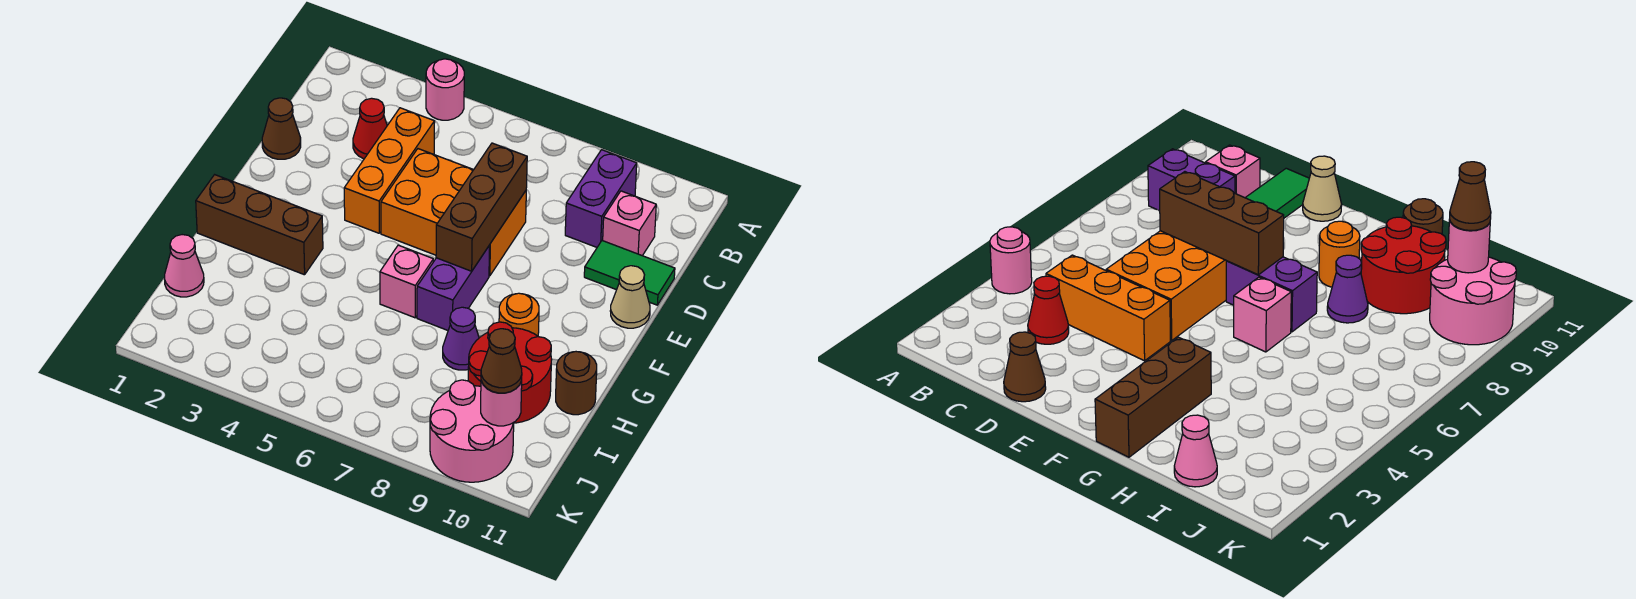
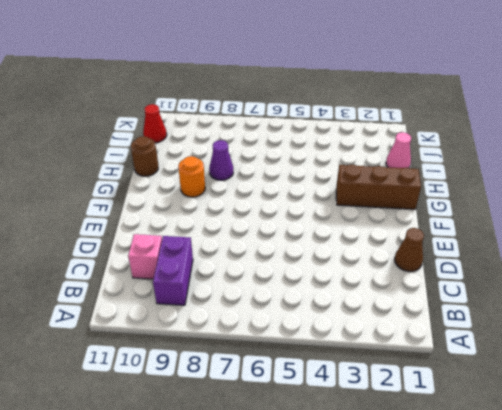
red 1x1 cone [143,104,167,143] -> red 1x1 cone moved to [353,98,387,159]
none -> pink 1x1 round brick [426,59,464,120]
none -> orange 1x3 brick [344,108,435,233]
none -> orange 2x3 brick [381,149,526,276]

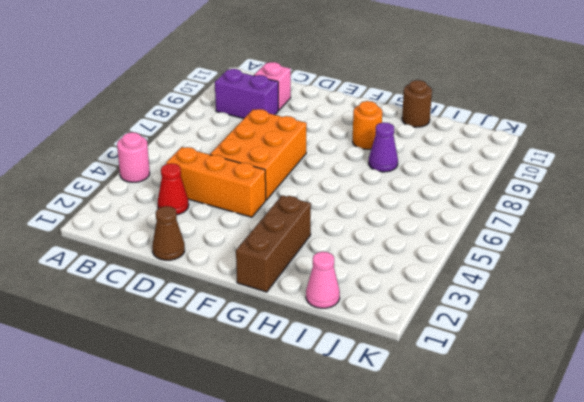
none -> green 1x2 tile [584,240,675,305]
none -> tan 1x1 cone [610,266,650,328]
none -> purple 1x2 brick [417,245,490,330]

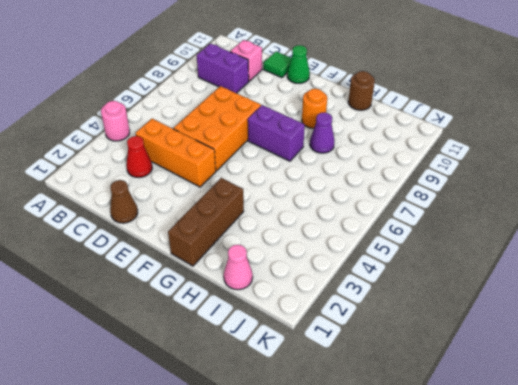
green 1x1 tile [263,52,291,78] -> green 1x2 tile [584,240,675,305]
green 1x1 cone [287,45,310,83] -> tan 1x1 cone [610,266,650,328]
none -> pink 1x1 brick [380,245,433,318]
none -> red 2x2 round brick [468,322,552,423]
none -> pink 2x2 round brick [430,380,514,482]

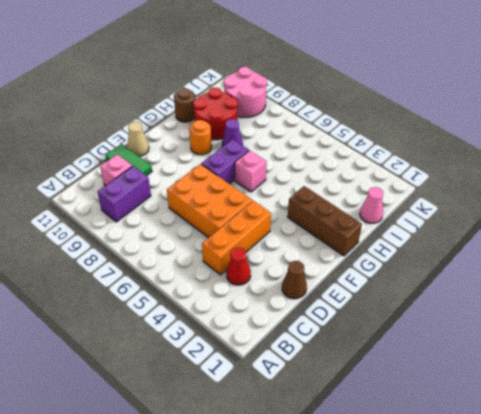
none -> pink 1x1 round brick [426,59,464,120]
none -> brown 1x3 brick [436,143,527,271]
none -> pink 1x1 round brick [481,381,522,426]

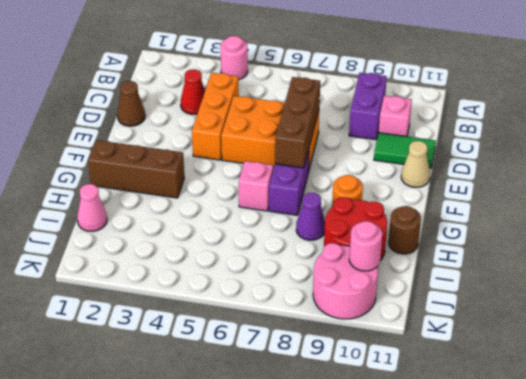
none -> brown 1x1 cone [481,329,522,393]

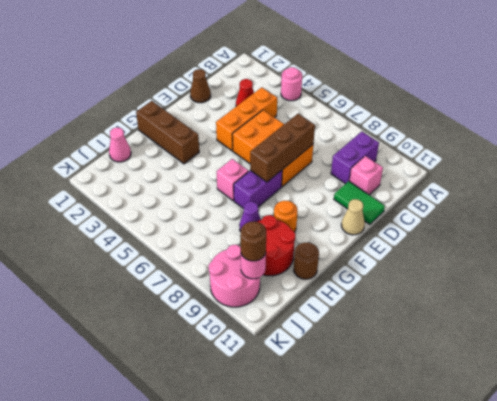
brown 1x1 round brick [240,221,266,261] -> brown 1x1 cone [481,329,522,393]

